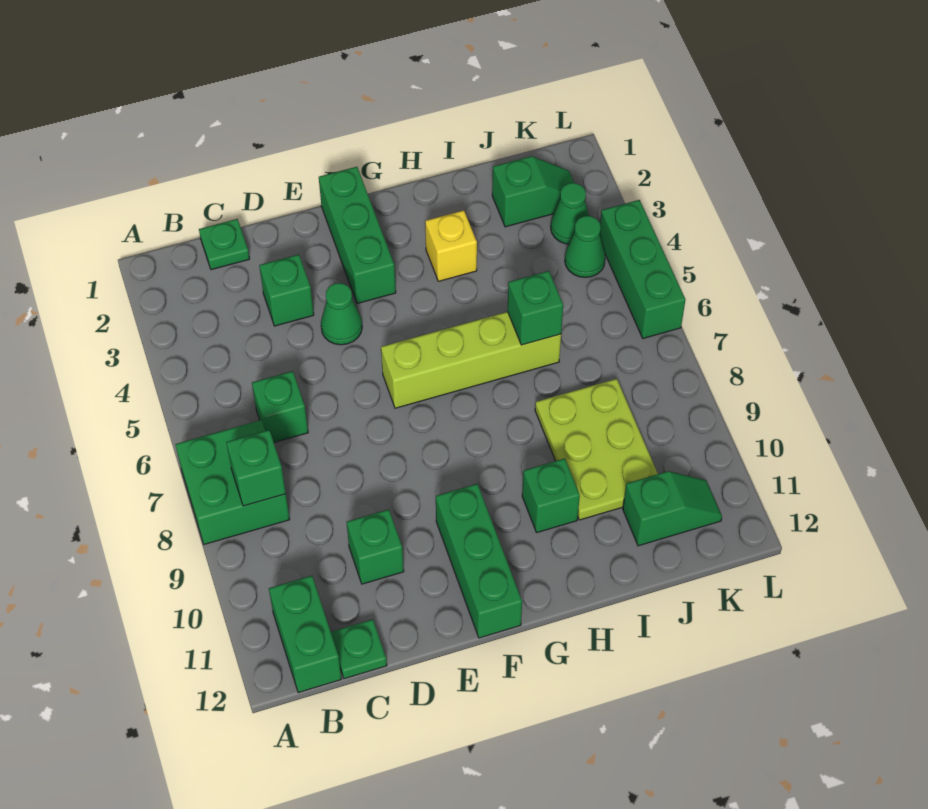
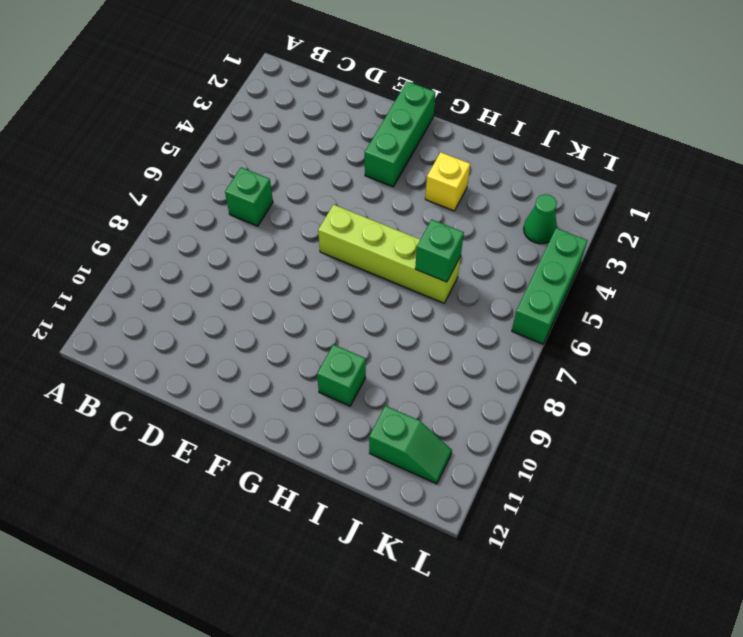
none -> green 2x2 brick [175,420,290,544]
none -> green 1x2 brick [269,576,341,693]
none -> green 1x1 plate [199,219,250,270]

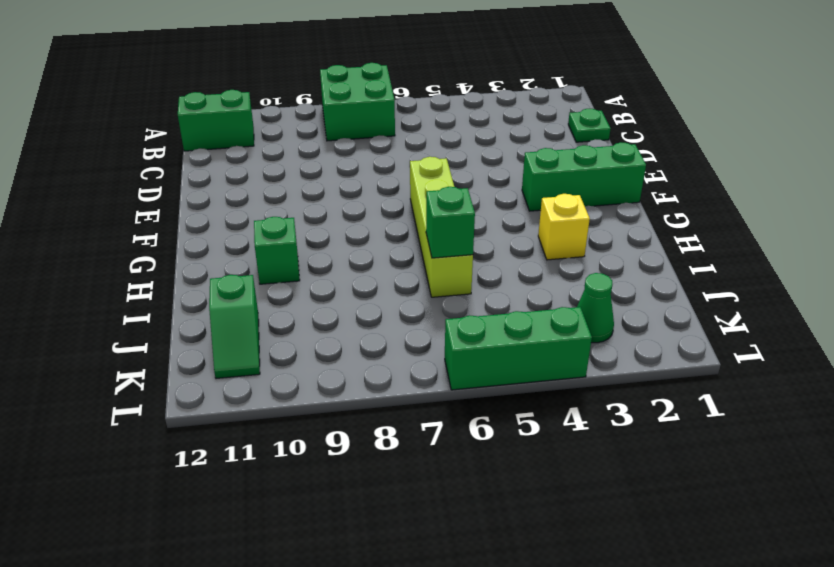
none -> green 1x1 brick [252,371,308,442]
none -> green 1x1 plate [331,619,387,679]
none -> green 1x1 brick [259,254,314,326]

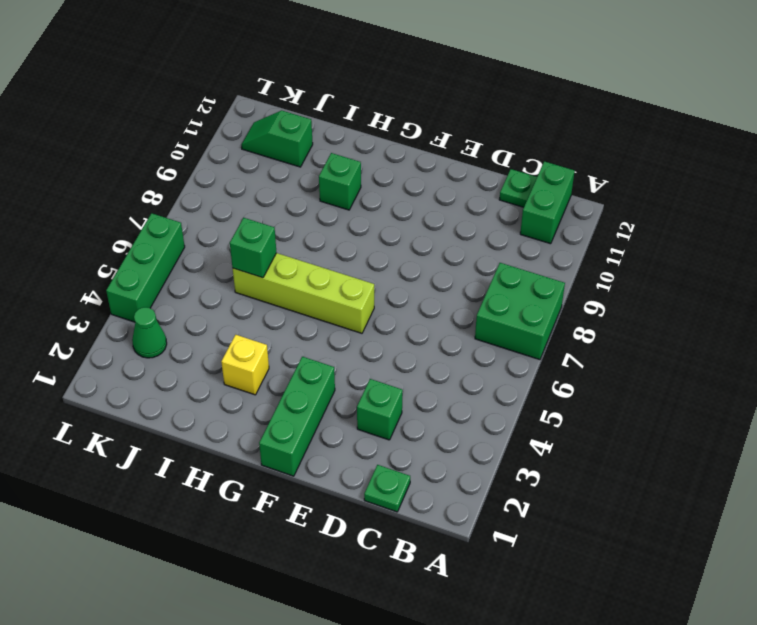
none -> green 1x1 brick [252,371,308,442]
none -> green 1x1 brick [347,509,404,584]
none -> green 1x1 cone [321,283,362,345]

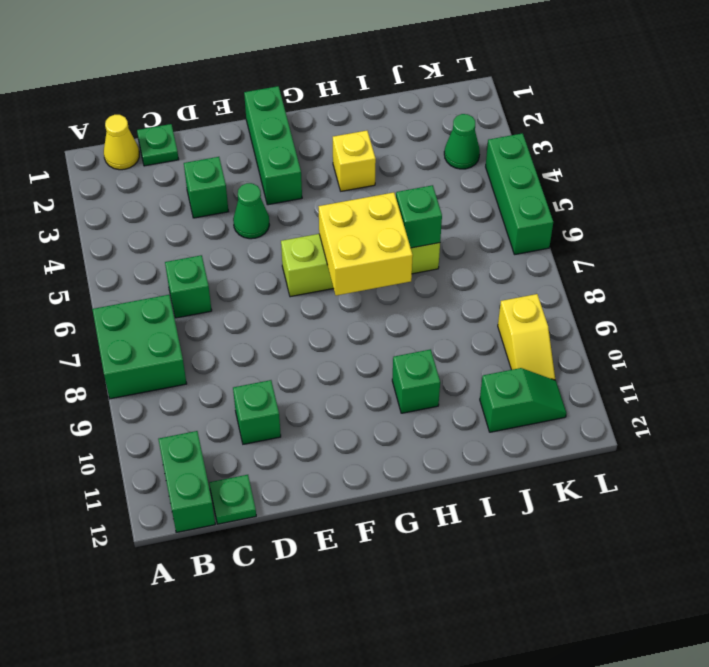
yellow 1x1 cone [104,115,139,170] -> none
yellow 2x2 brick [319,192,413,296] -> none
yellow 1x2 slope [498,294,555,380] -> none
none -> green 1x3 brick [436,484,522,638]
none -> lime 2x3 plate [535,379,658,520]
none -> green 1x2 slope [492,156,574,227]

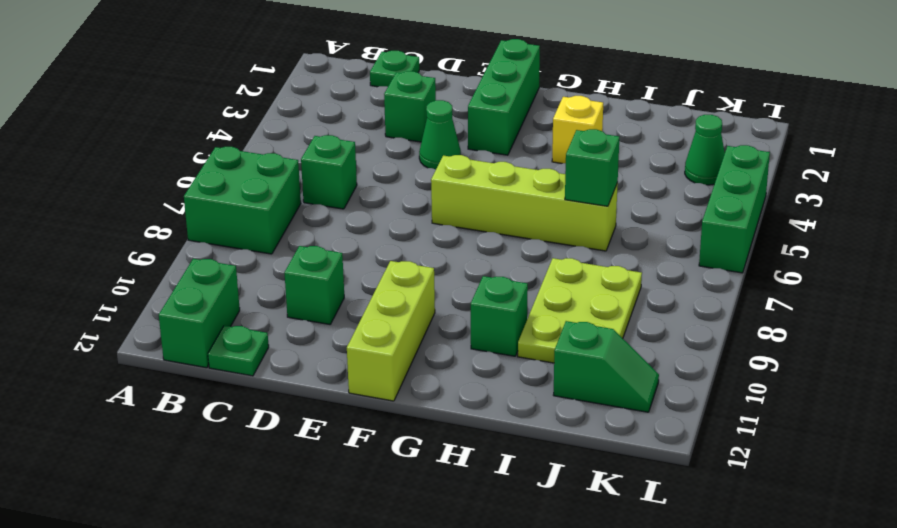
lime 1x3 brick [347,261,435,401] -> green 1x3 brick [436,484,522,638]
none -> green 1x2 slope [492,156,574,227]
none -> green 1x1 cone [565,216,605,277]
none -> green 1x1 brick [226,430,286,506]

